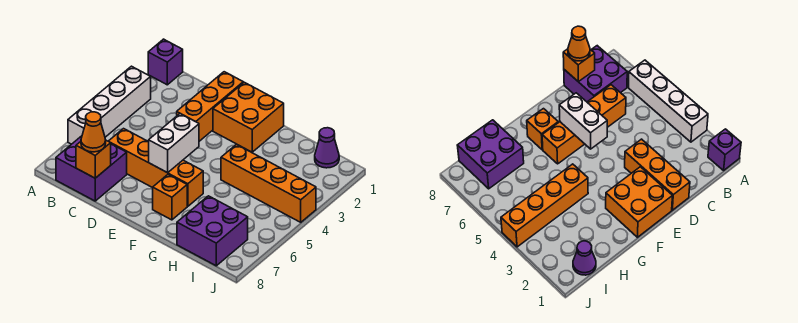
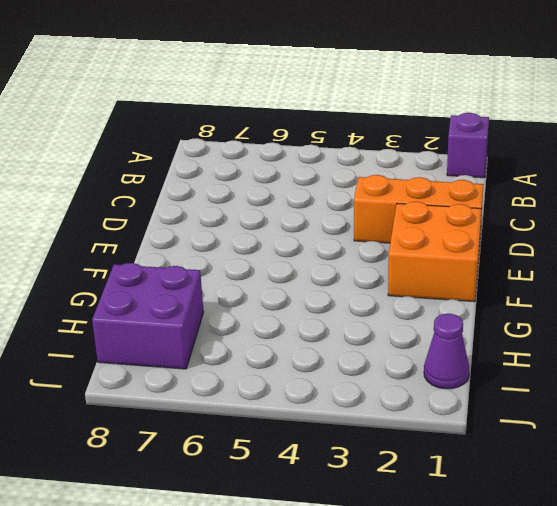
none -> white 1x4 brick [68,66,151,144]
none -> purple 2x2 brick [56,136,127,201]
none -> orange 1x4 brick [109,129,203,206]

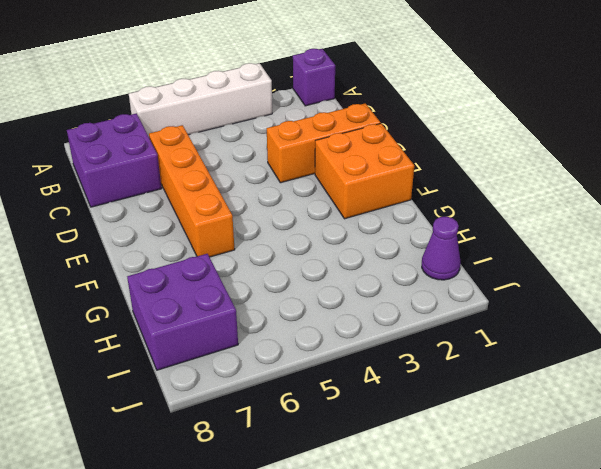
none -> orange 1x1 brick [153,175,187,220]
none -> orange 1x4 brick [221,144,316,222]
none -> orange 1x1 brick [76,141,111,178]

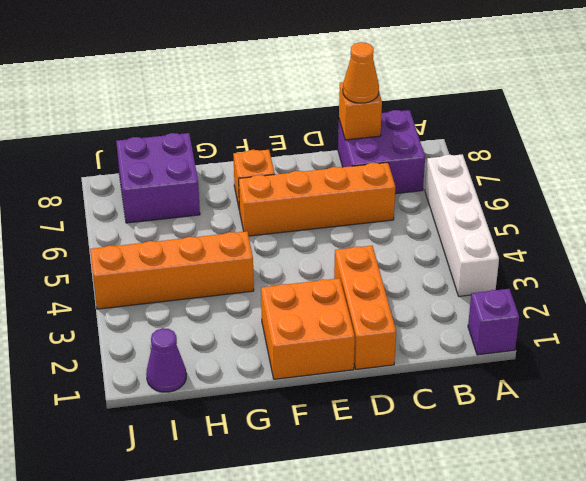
none -> white 1x2 brick [149,114,199,173]

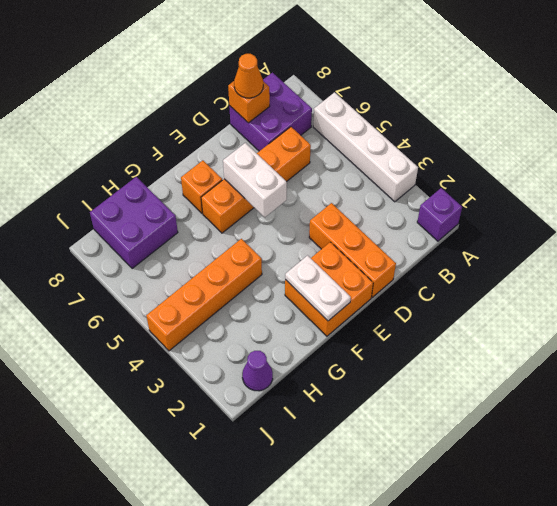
white 1x2 plate [285,255,351,321] -> none

